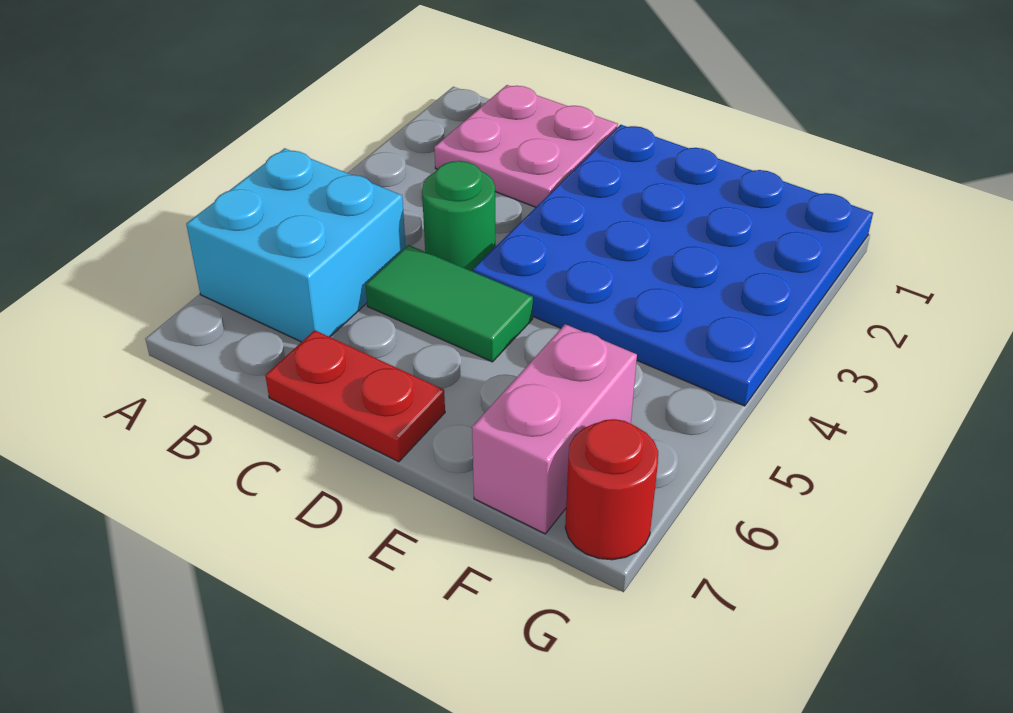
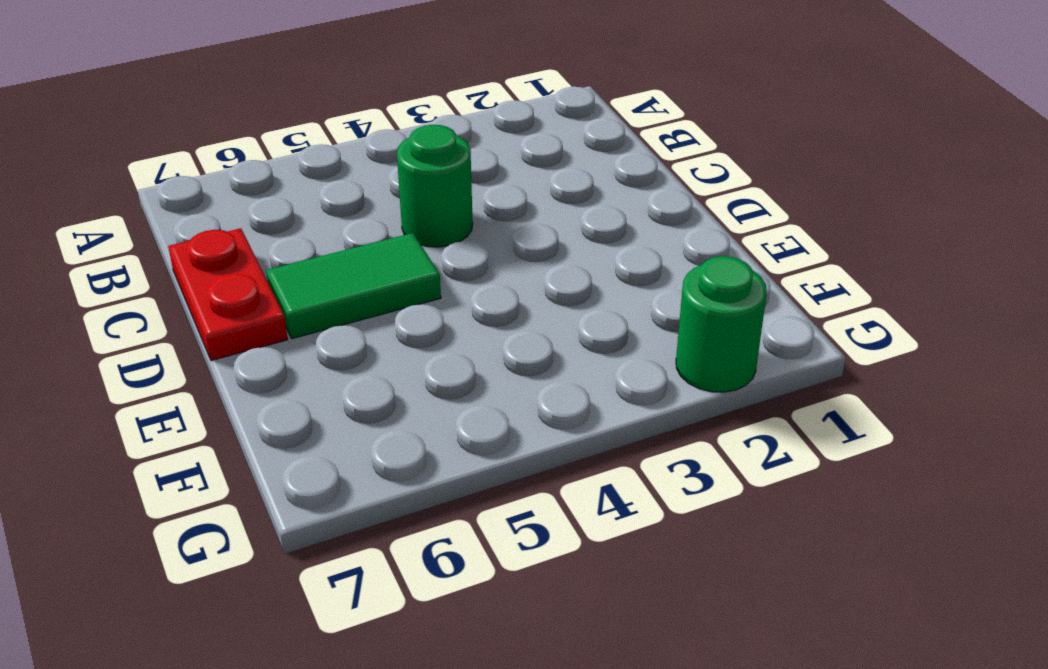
green 1x2 tile [266,233,441,339] -> green 1x2 tile turned to [365,245,533,362]
green 1x1 round brick [676,256,767,392] -> blue 4x4 plate [473,125,873,406]
none -> cyan 2x2 brick [186,148,406,342]
none -> pink 2x2 plate [434,85,618,207]

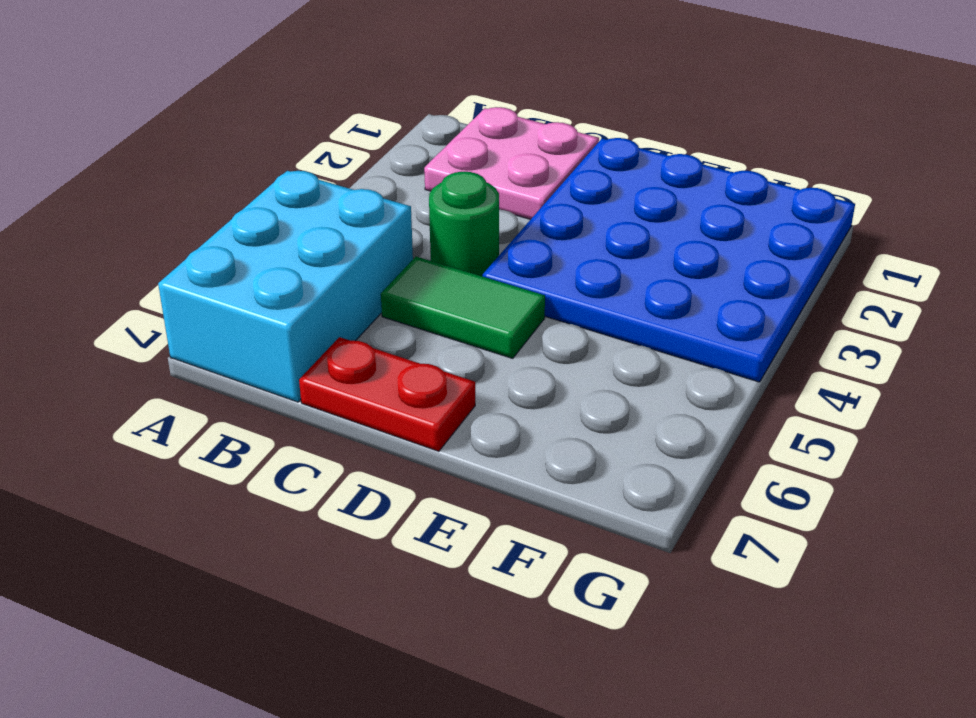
cyan 2x3 brick [158,171,413,402] -> cyan 2x2 brick [186,148,406,342]
none -> pink 1x2 brick [472,324,637,534]
none -> red 1x1 round brick [565,419,658,560]

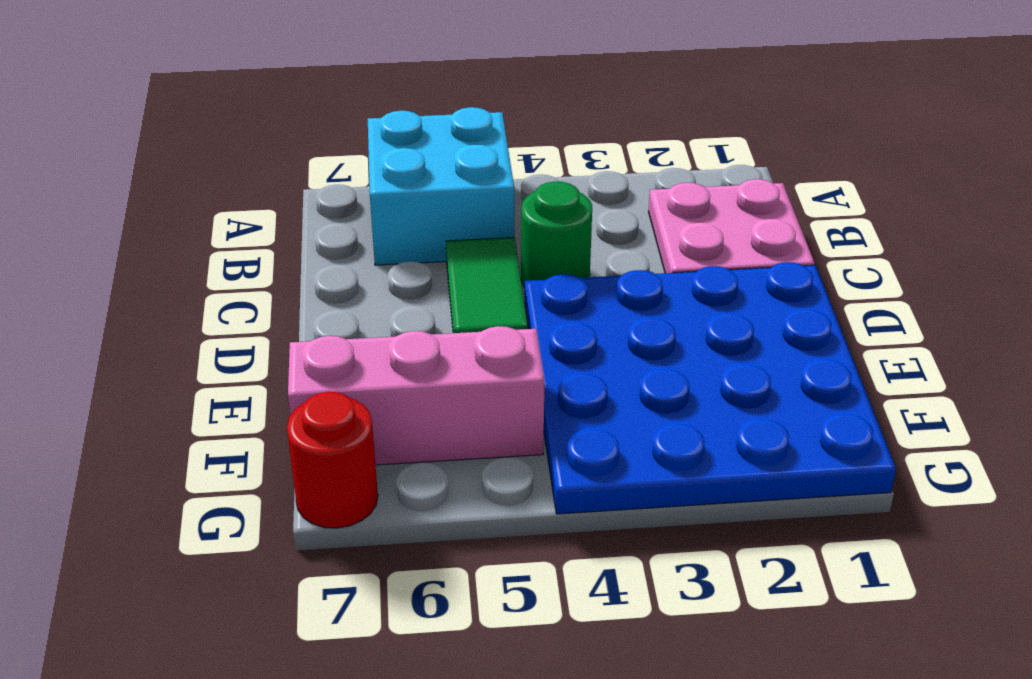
pink 1x3 brick [288,326,544,465] -> pink 1x2 brick [472,324,637,534]
none -> red 1x2 plate [265,330,445,462]

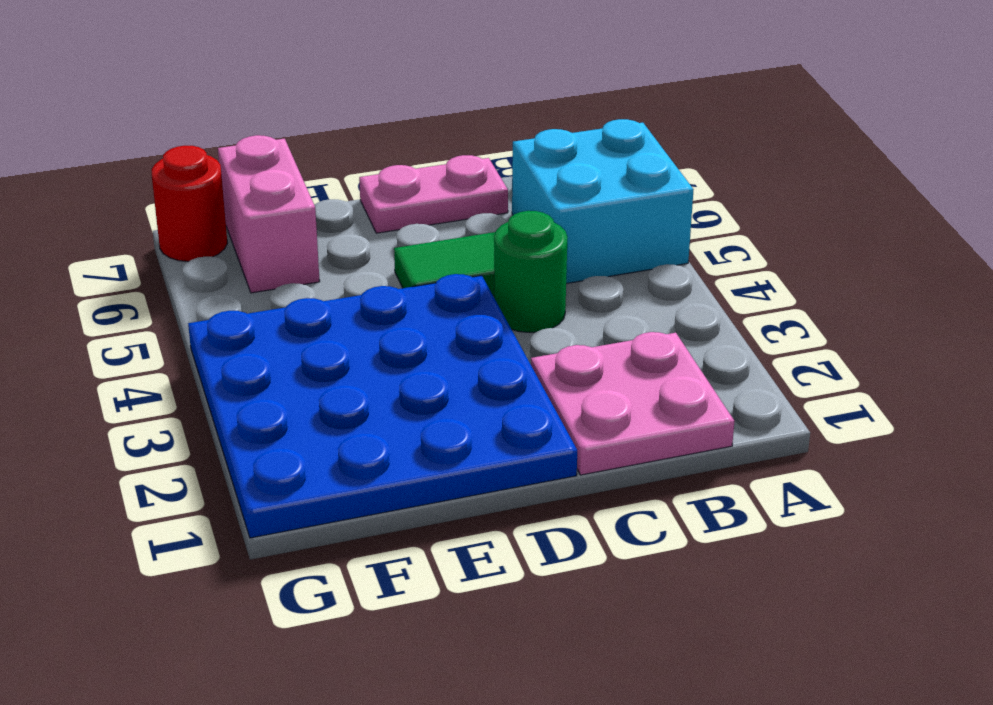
pink 1x2 plate [359,155,508,233] -> red 1x2 plate [265,330,445,462]

